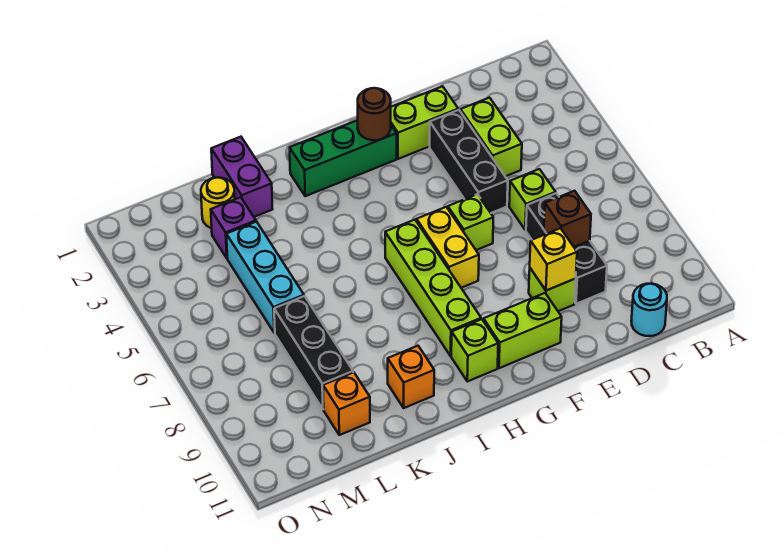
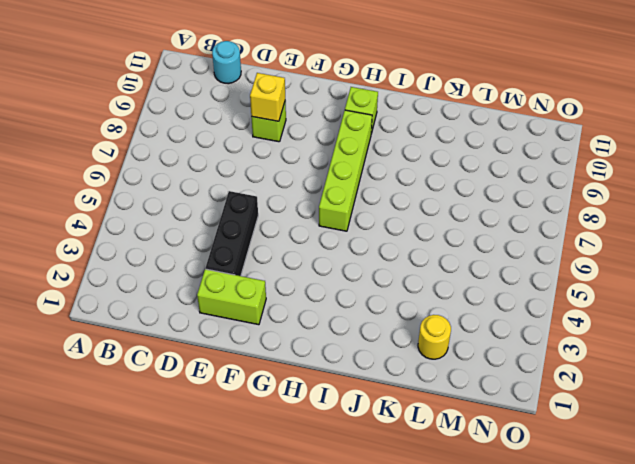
none -> lime 1x2 brick [460,98,522,176]
none -> lime 1x1 brick [509,169,556,230]
none -> black 1x3 brick [526,193,607,304]

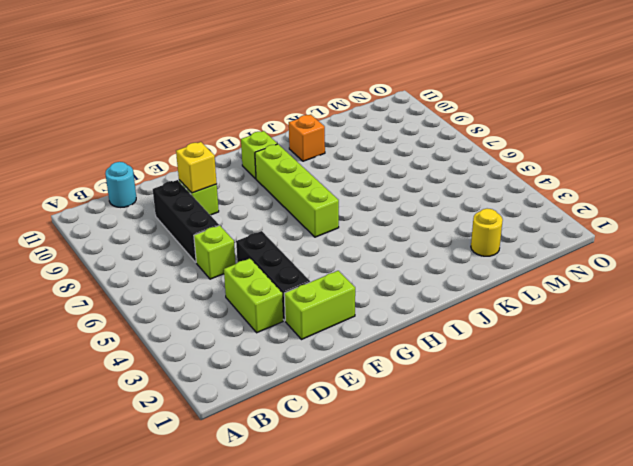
none -> lime 1x1 brick [448,194,493,250]
none -> lime 1x2 brick [483,293,562,368]
none -> green 1x3 brick [290,120,397,196]

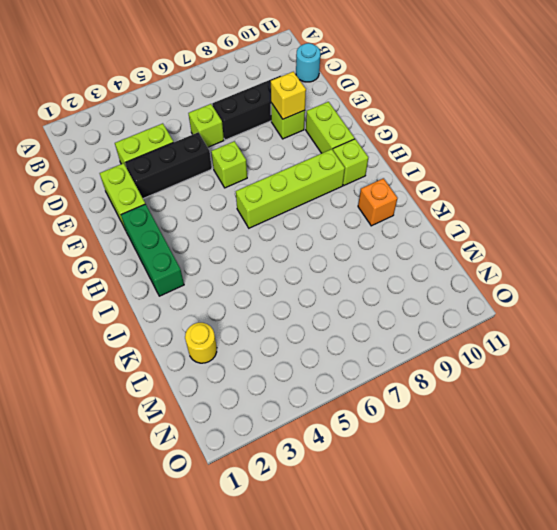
none -> yellow 1x2 brick [417,207,479,288]
none -> purple 1x2 brick [211,137,272,217]
none -> purple 1x1 brick [211,197,256,258]

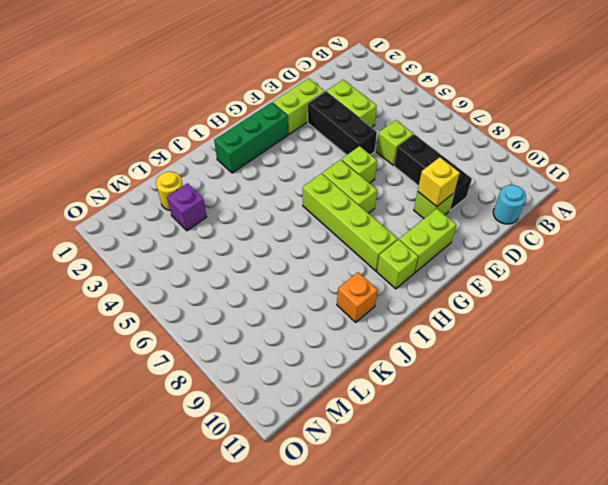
lime 1x2 brick [322,160,377,213] -> yellow 1x2 brick [417,207,479,288]
none -> purple 1x2 brick [211,137,272,217]
none -> cyan 1x3 brick [226,222,304,333]
none -> black 1x3 brick [274,296,353,409]

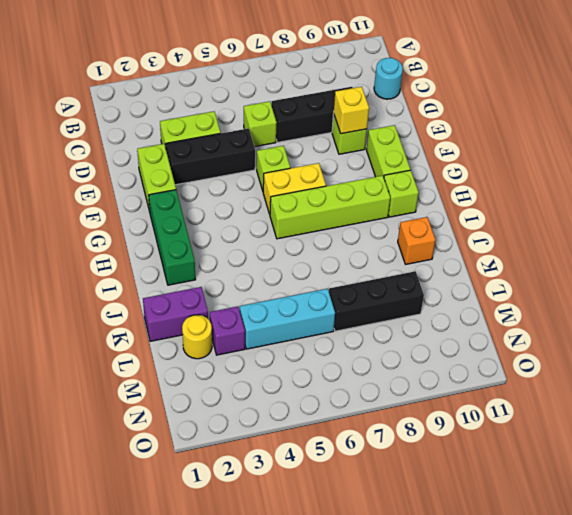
none -> orange 1x1 brick [323,372,370,435]
none -> brown 1x1 brick [544,191,591,247]
none -> brown 1x1 round brick [358,88,391,140]

